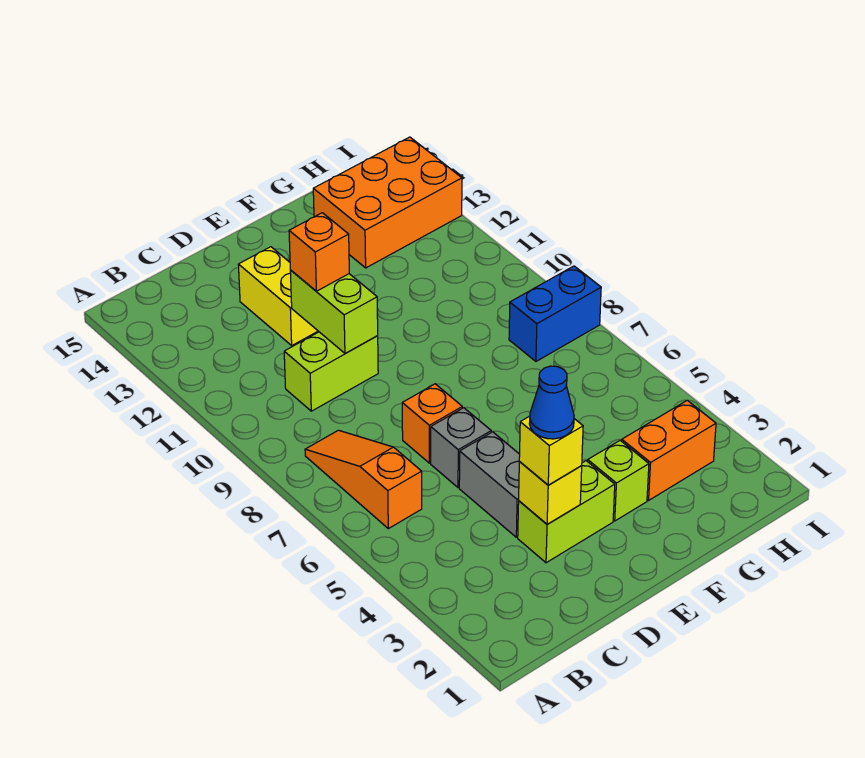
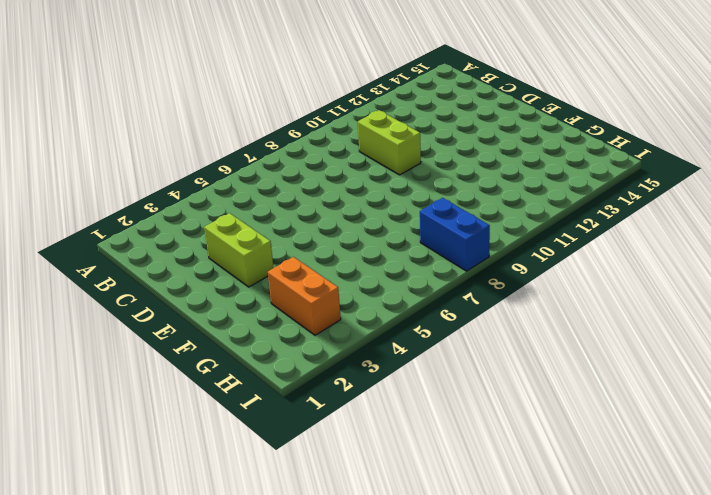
none -> orange 1x3 slope [305,430,422,529]
none -> grey 1x2 brick [459,432,520,537]
none -> grey 1x1 brick [431,408,491,488]

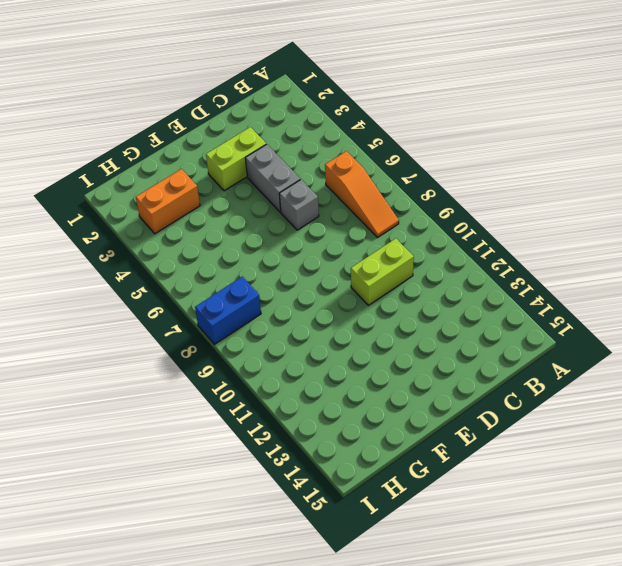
none -> orange 1x1 brick [402,384,462,463]
none -> yellow 1x2 brick [238,247,318,345]
none -> lime 1x1 brick [588,440,649,521]

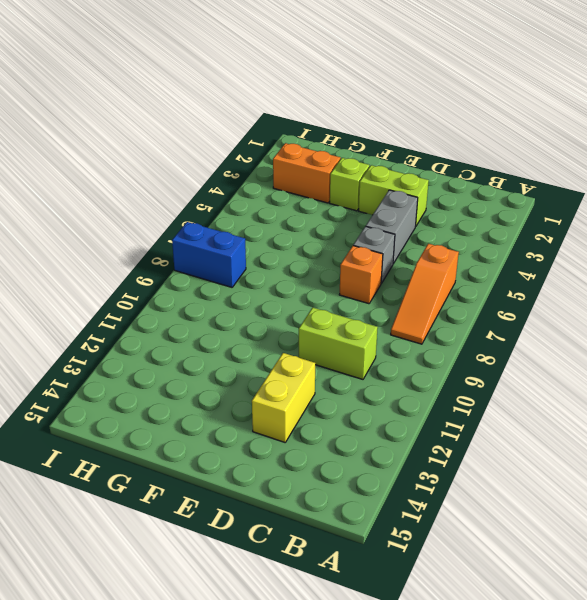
none -> orange 2x3 brick [313,137,462,268]
none -> yellow 1x1 brick [519,462,582,524]
none -> lime 1x2 brick [290,270,378,354]

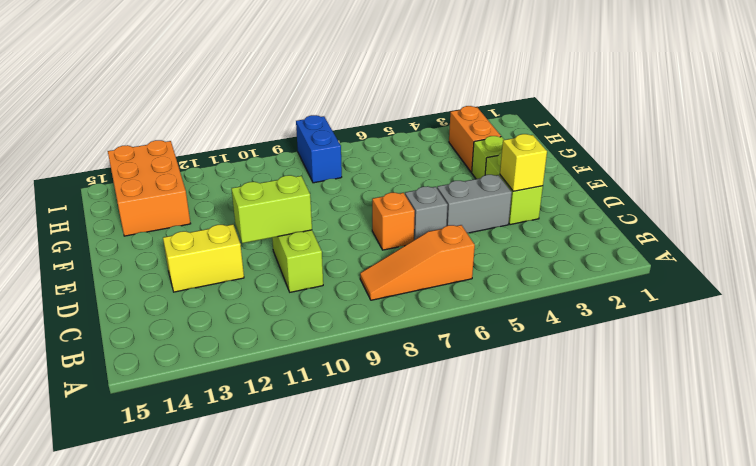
none -> yellow 1x1 brick [519,416,583,485]
none -> orange 1x1 brick [289,213,349,291]
none -> blue 1x1 cone [529,366,574,439]

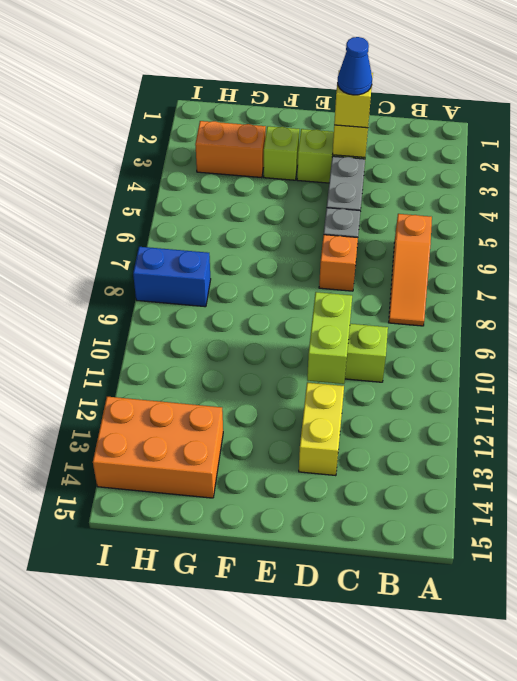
none -> orange 1x1 brick [289,213,349,291]

